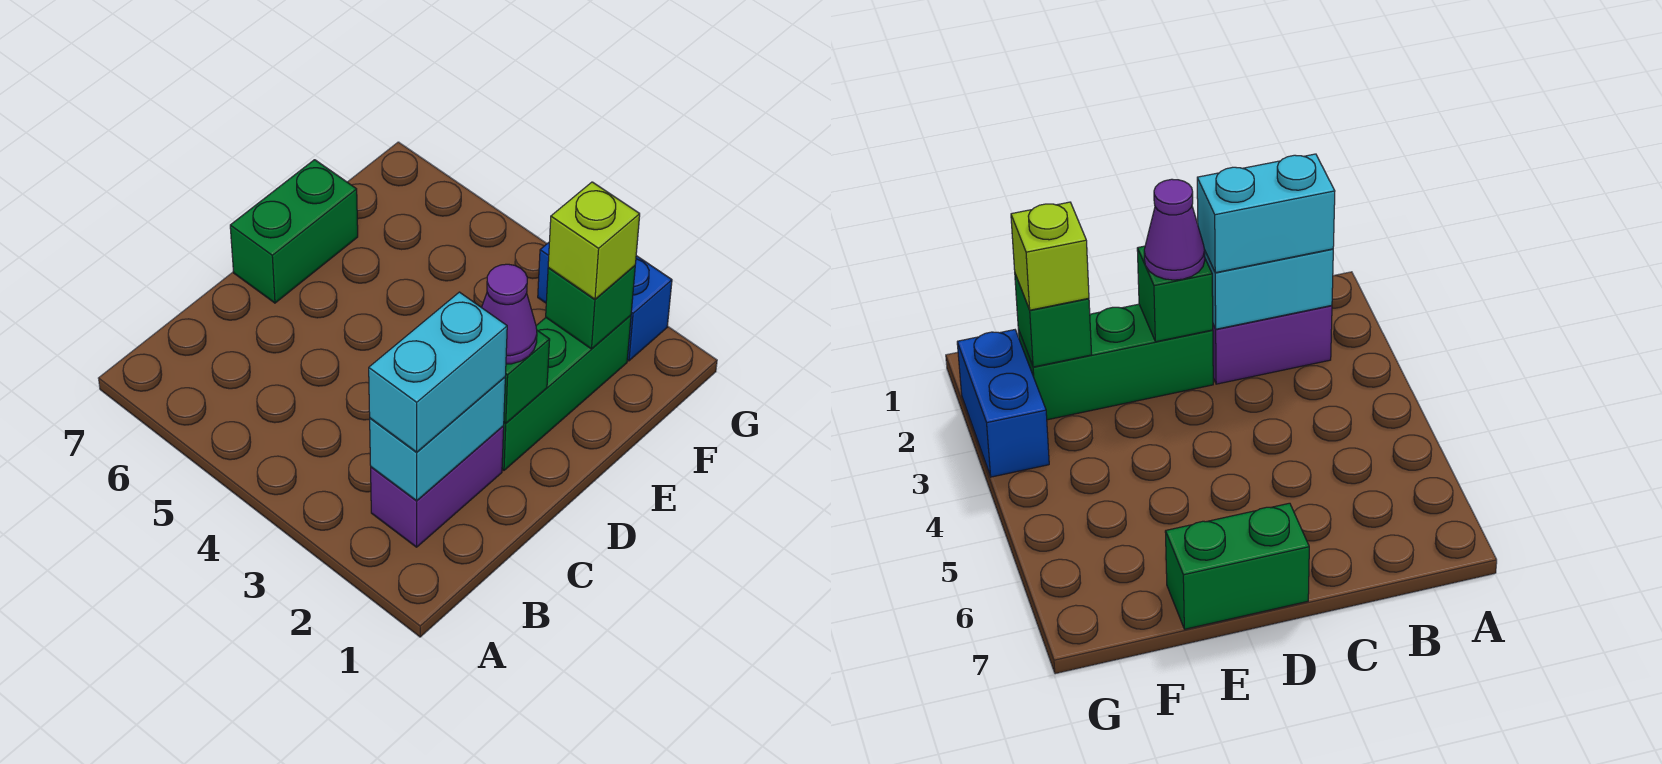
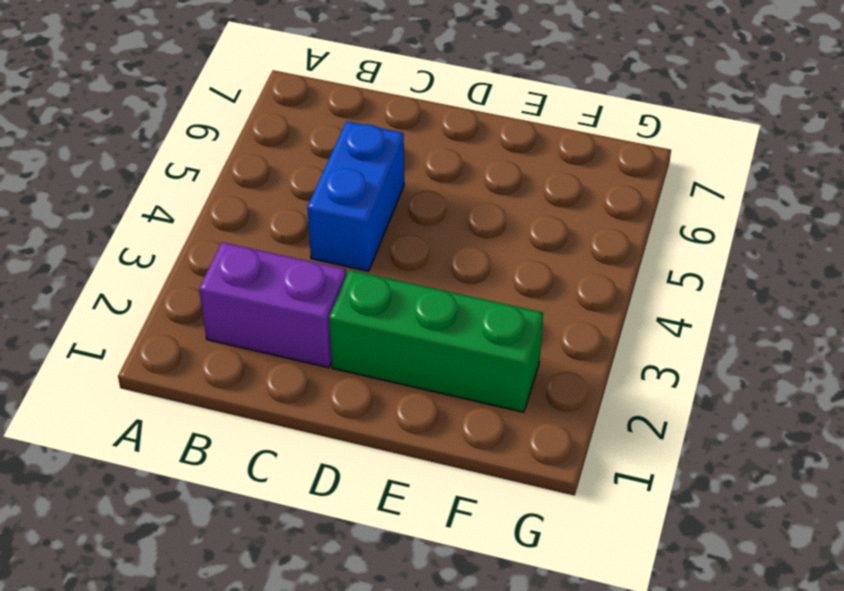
blue 1x2 brick [307,121,404,271] -> blue 1x2 brick moved to [538,243,672,361]
none -> green 1x2 brick [230,160,358,303]
none -> cyan 1x2 brick [370,377,505,501]

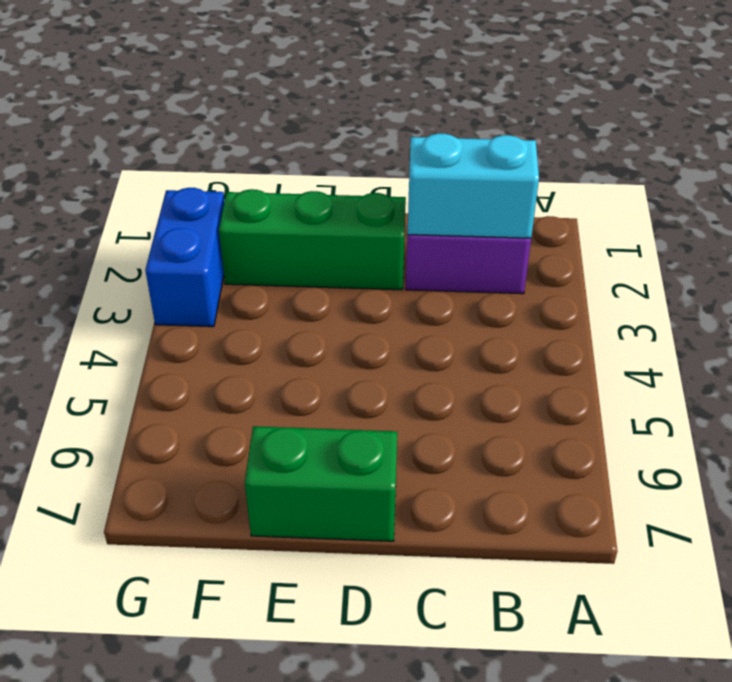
none -> green 1x1 brick [504,331,550,423]
none -> green 1x1 brick [546,266,635,349]

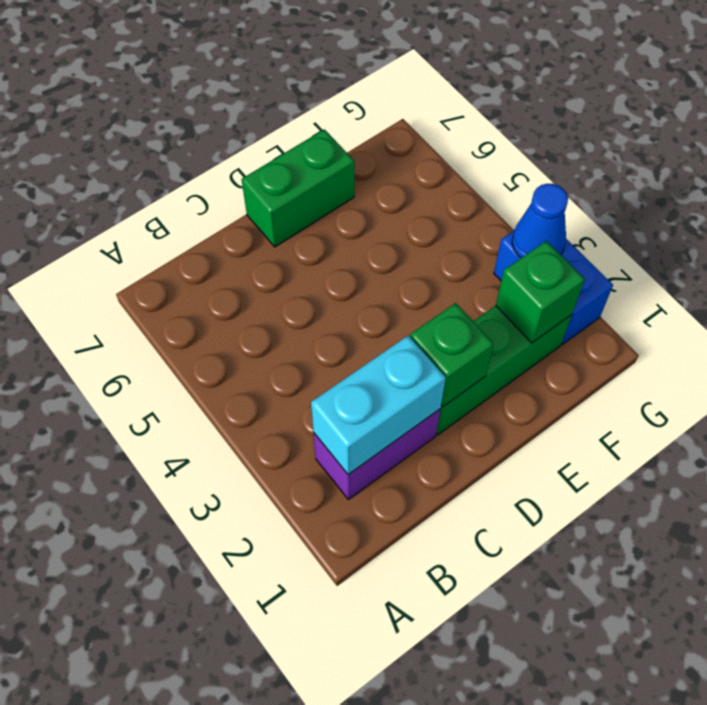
blue 1x1 cone [512,184,568,258] -> none
none -> cyan 1x2 brick [369,292,507,452]
none -> purple 1x1 cone [482,264,537,364]

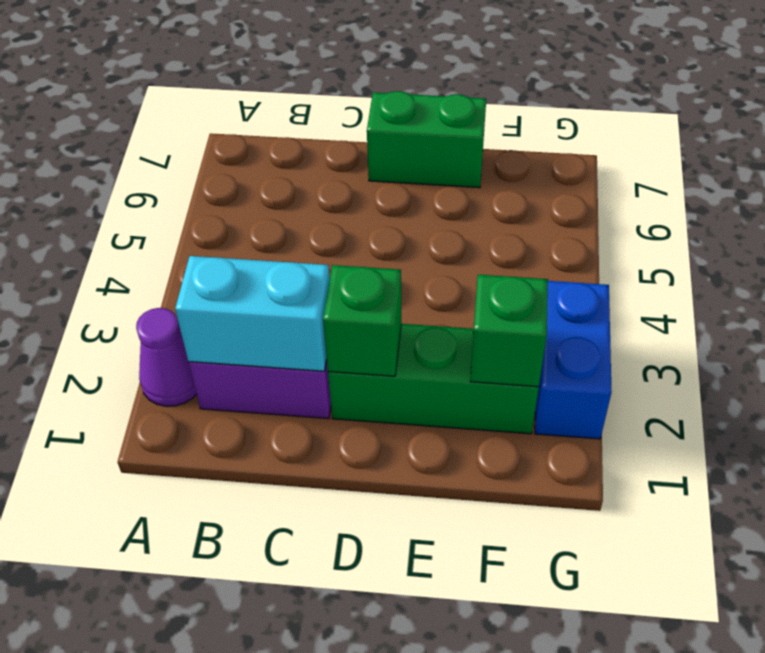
purple 1x1 cone [136,308,197,406] -> purple 1x1 cone moved to [482,264,537,364]
none -> cyan 1x2 brick [369,292,507,452]
none -> lime 1x1 brick [548,182,640,299]

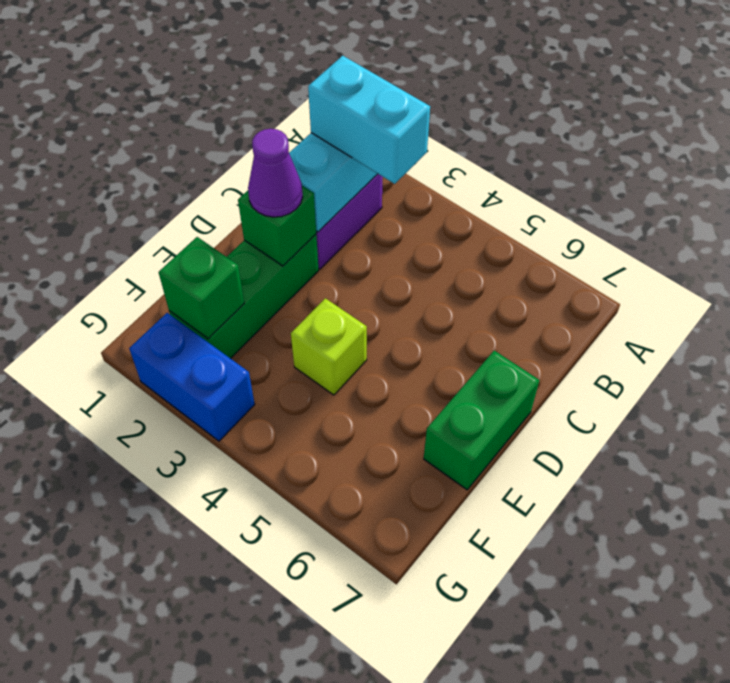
cyan 1x2 brick [308,56,430,184] -> cyan 1x2 brick turned to [369,292,507,452]
lime 1x1 brick [291,298,367,395] -> lime 1x1 brick moved to [548,182,640,299]

